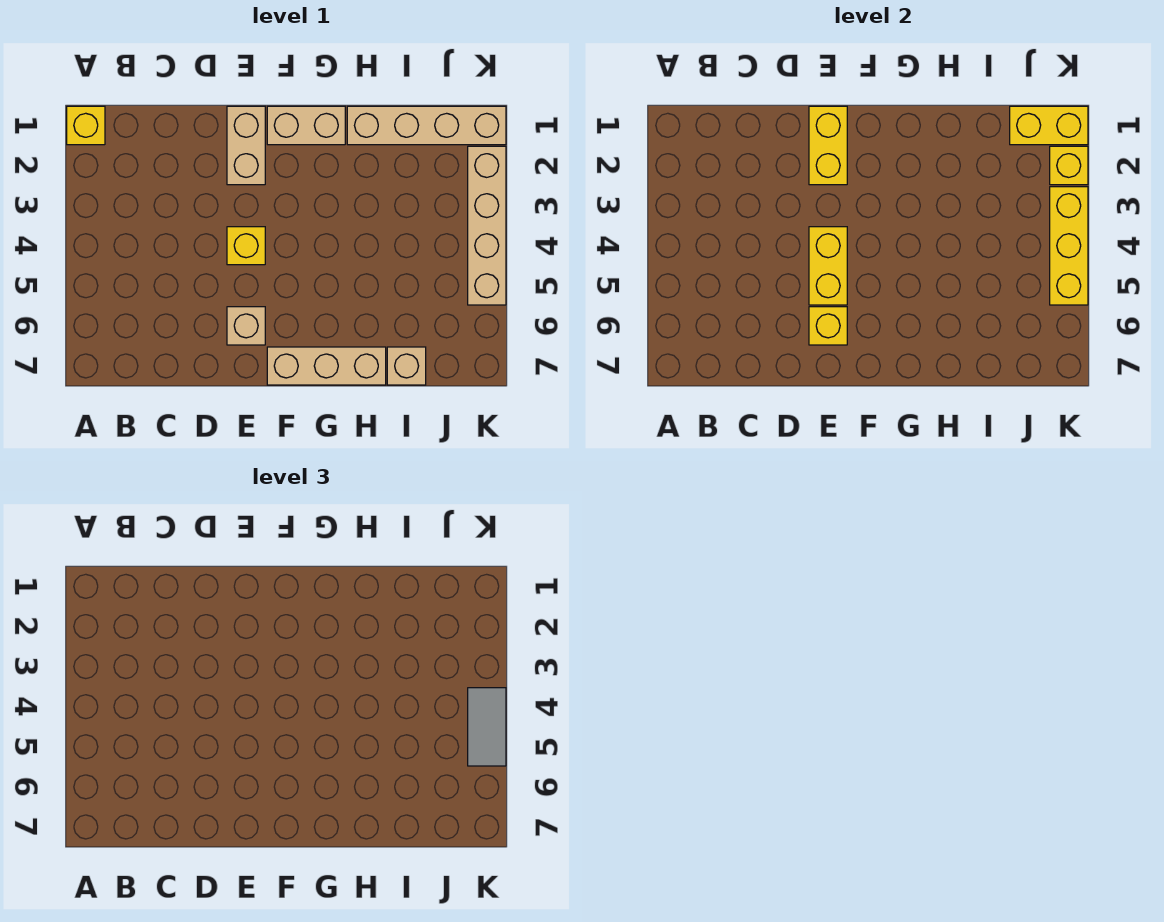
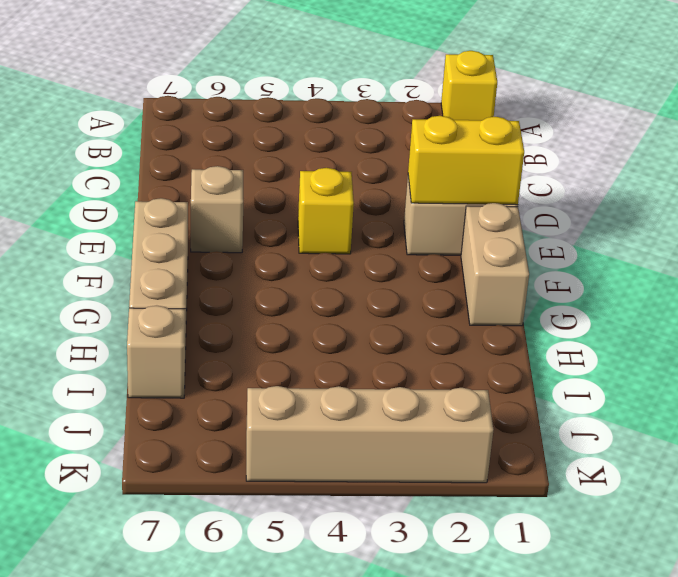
none -> tan 1x4 brick [347,106,506,145]
none -> yellow 1x2 brick [809,227,847,305]
none -> yellow 1x1 brick [809,307,847,345]

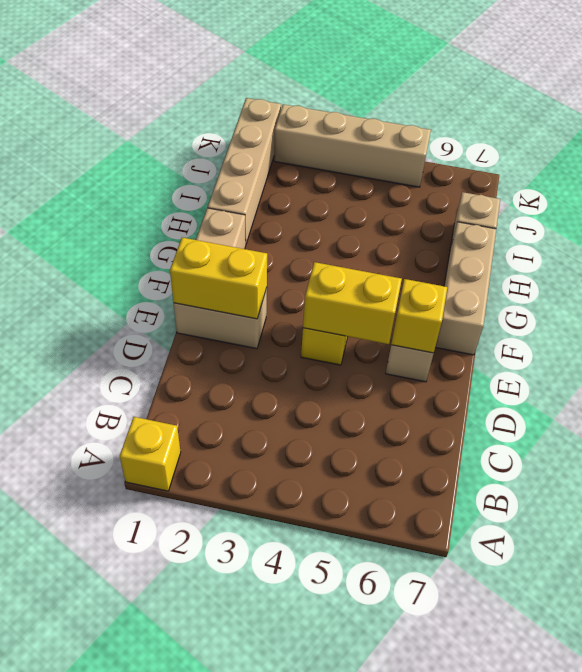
none -> yellow 1x2 brick [1010,106,1088,145]
none -> yellow 1x1 brick [1050,146,1088,185]
none -> yellow 1x3 brick [1050,187,1088,305]

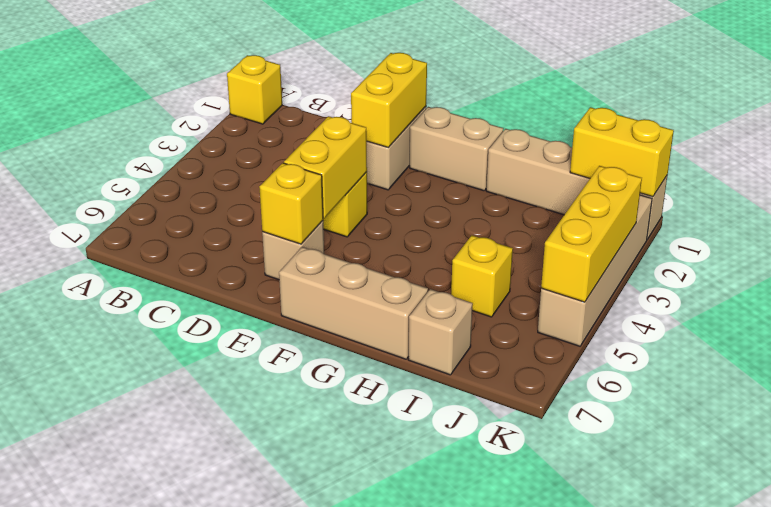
yellow 1x1 brick [451,235,513,317] -> yellow 1x1 brick moved to [1050,146,1088,185]
none -> grey 1x2 tile [468,688,506,766]

